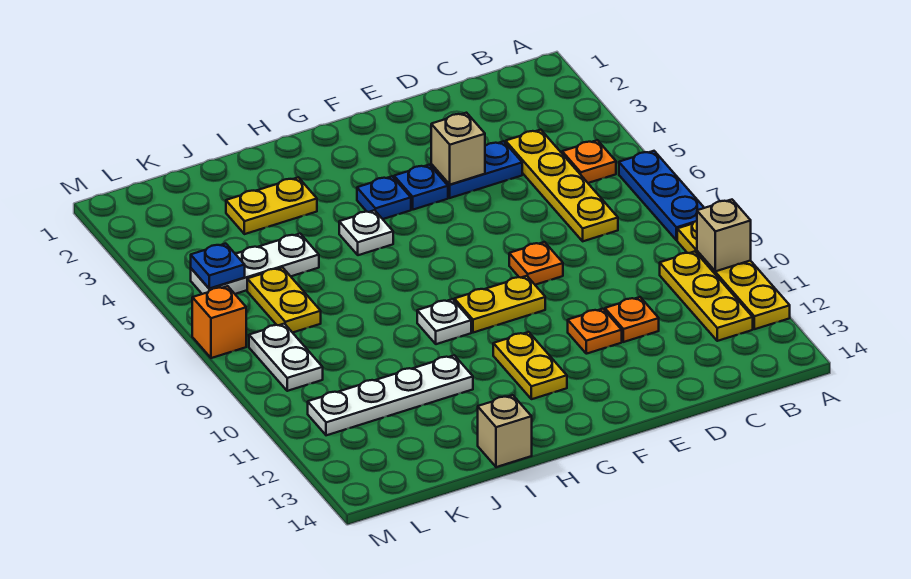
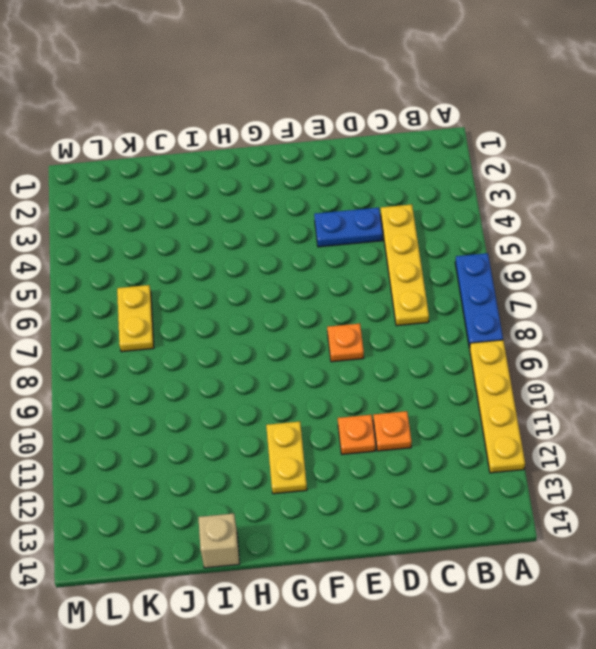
none -> orange 1x1 plate [562,140,616,183]
none -> yellow 1x3 plate [660,251,753,341]
none -> blue 1x1 plate [394,165,448,210]

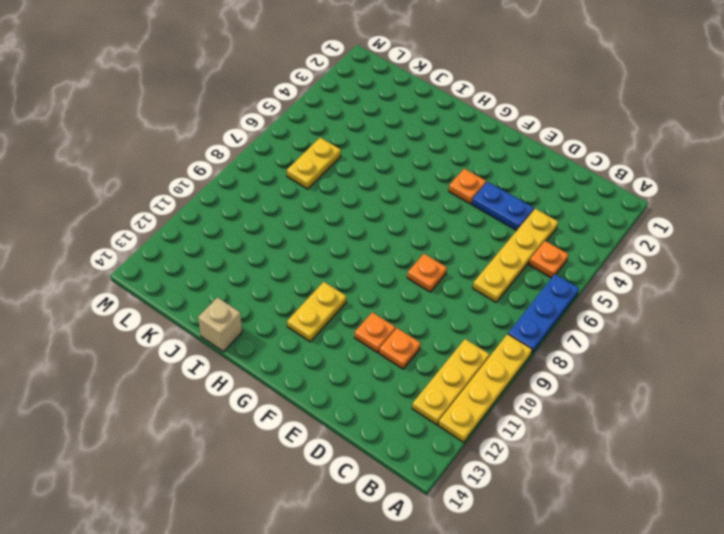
orange 1x1 plate [449,169,486,204] -> blue 1x1 plate [394,165,448,210]
none -> yellow 1x2 plate [454,276,545,333]
none -> blue 1x1 plate [357,176,411,219]
none -> white 1x1 plate [339,210,393,255]

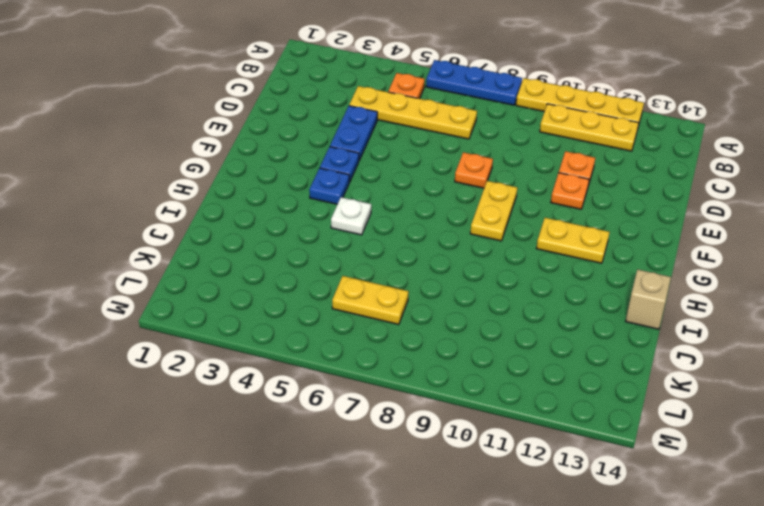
none -> white 1x1 plate [417,299,471,344]
none -> yellow 1x2 plate [226,177,317,234]
none -> white 1x4 plate [308,355,473,435]

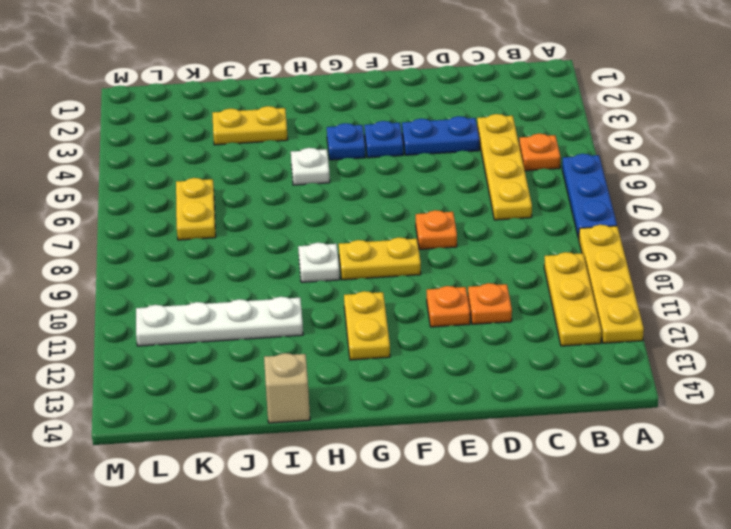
none -> white 1x3 plate [191,234,319,294]
none -> white 1x2 plate [249,324,323,391]
none -> orange 1x1 brick [192,286,246,358]

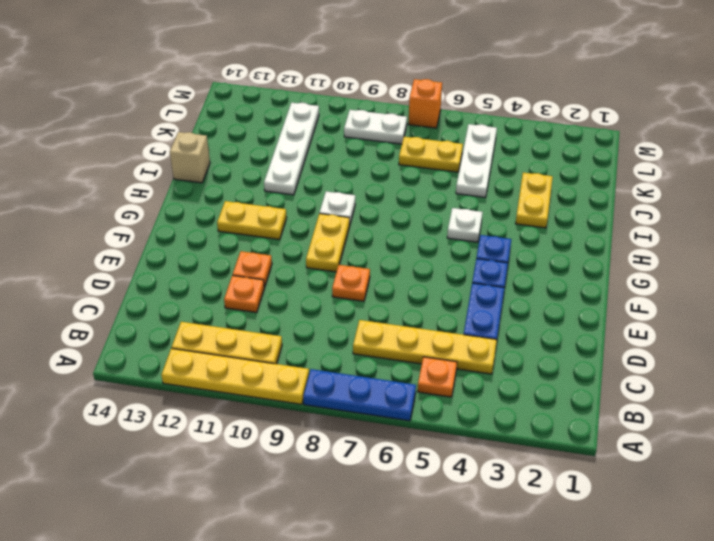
none -> tan 1x1 brick [697,200,751,271]
none -> tan 1x1 brick [431,113,485,185]
none -> blue 1x1 plate [191,244,245,288]

